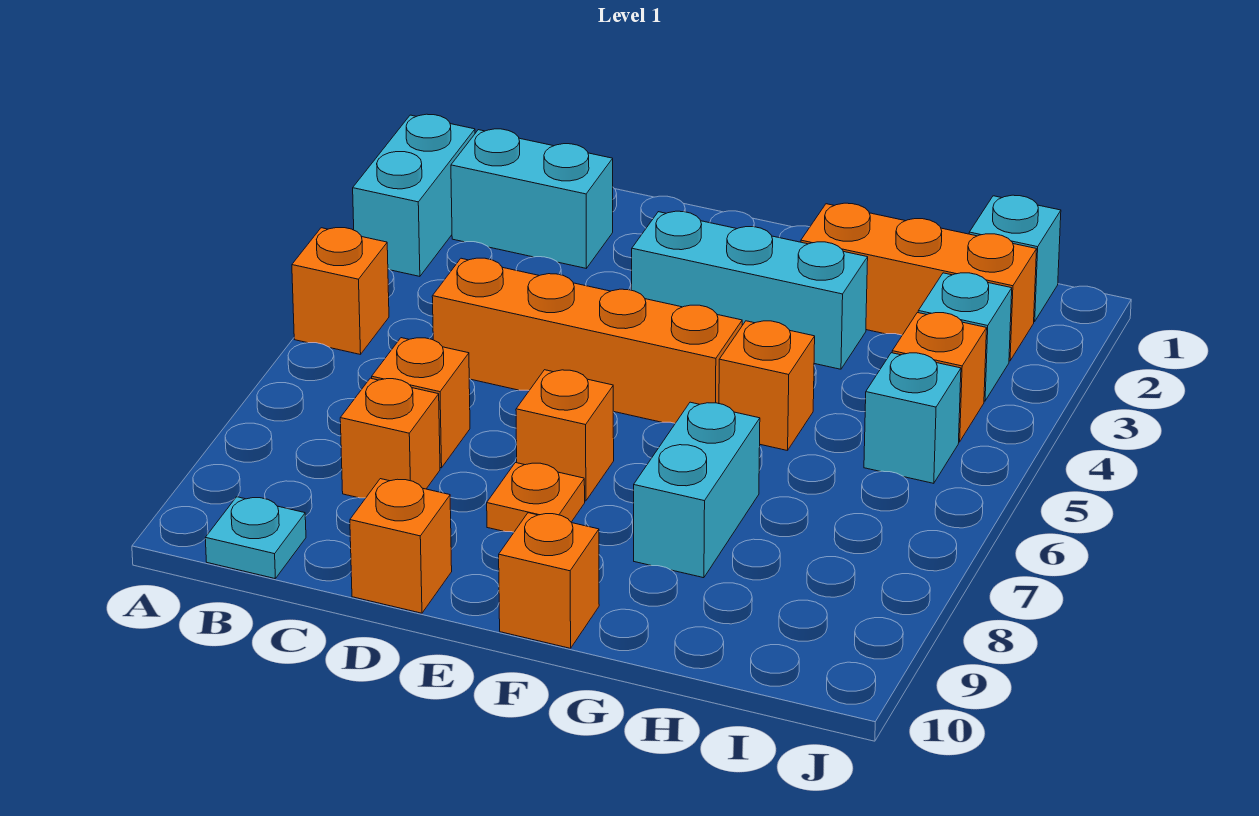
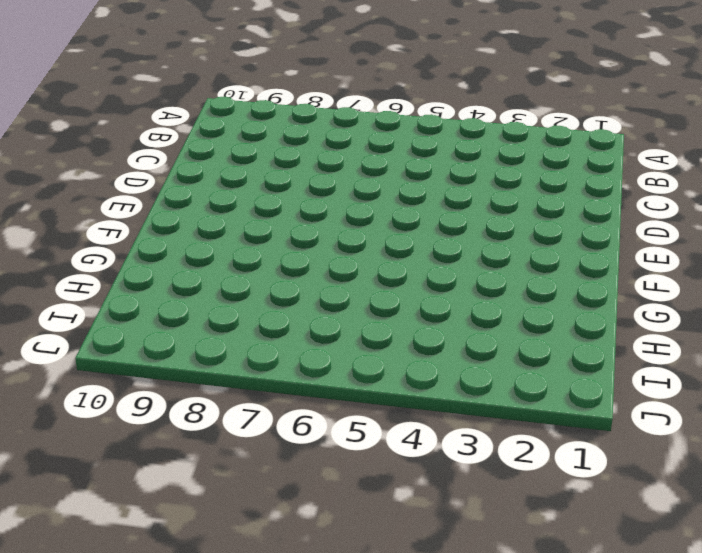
none -> cyan 1x2 brick [353,114,475,276]
none -> orange 1x1 brick [292,228,389,355]
none -> cyan 1x2 brick [451,129,613,268]

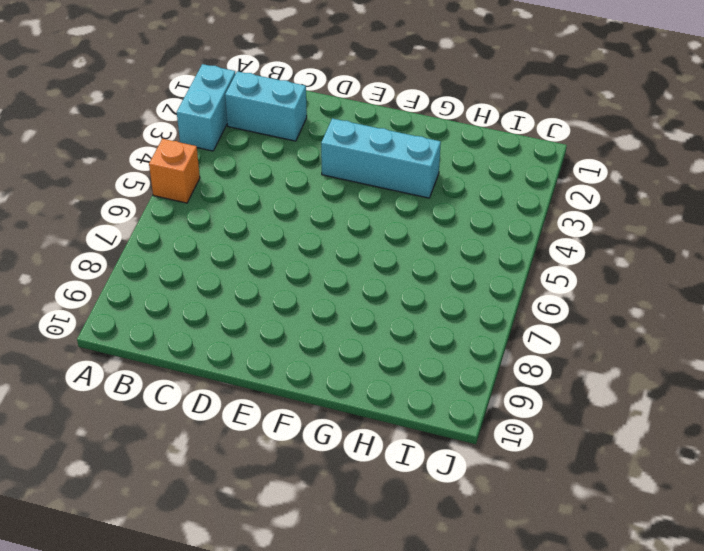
none -> cyan 1x1 plate [205,497,306,579]
none -> orange 1x4 brick [432,258,742,423]
none -> orange 1x1 brick [372,338,470,468]

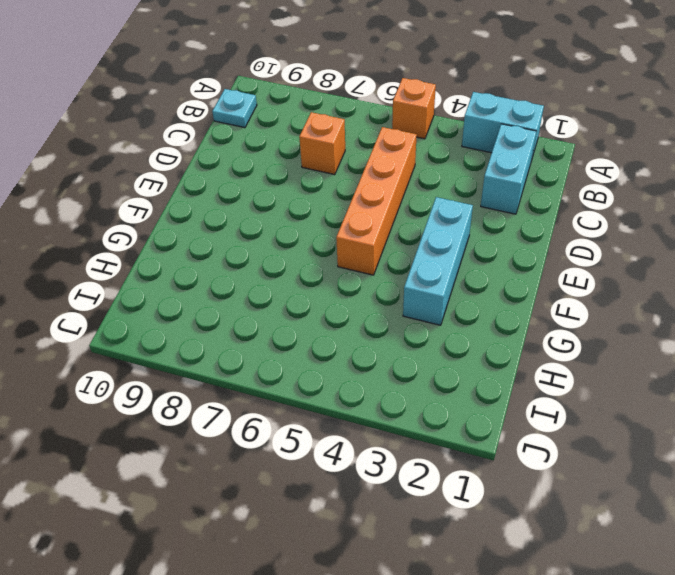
none -> orange 1x1 brick [340,378,440,498]
none -> orange 1x1 brick [350,479,452,613]
none -> orange 1x1 brick [516,370,614,501]

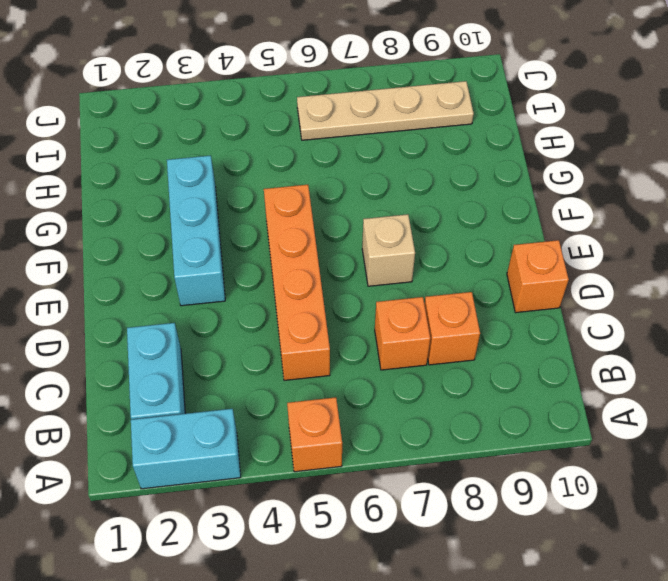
tan 1x1 brick [362,214,415,286] -> orange 1x1 brick [516,370,614,501]
tan 1x4 plate [297,81,474,140] -> none
none -> cyan 1x1 plate [205,497,306,579]
none -> orange 1x1 plate [487,463,585,532]
none -> orange 1x1 brick [499,513,599,648]

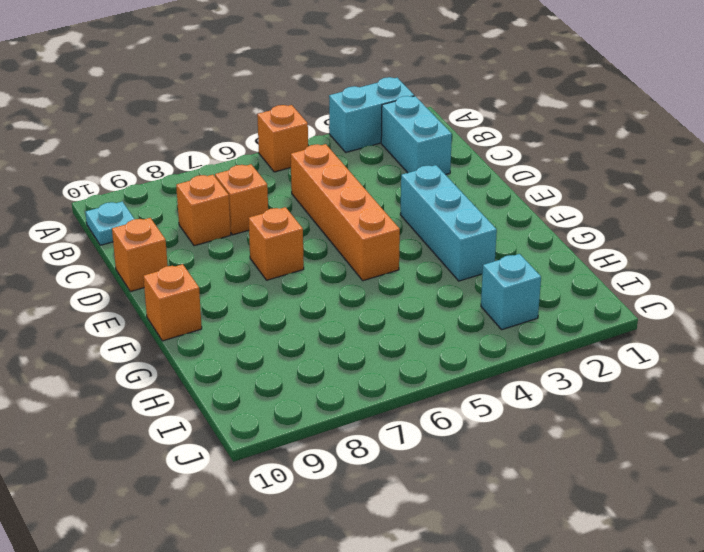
none -> orange 1x1 plate [487,463,585,532]
none -> orange 1x3 brick [801,203,1037,361]
none -> orange 1x1 brick [719,321,815,451]

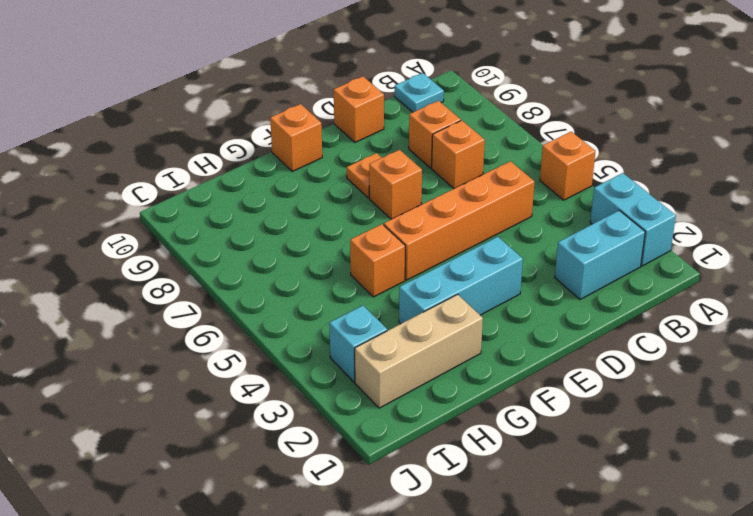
tan 1x3 brick [355,294,483,408] -> orange 1x3 brick [801,203,1037,361]
none -> cyan 1x2 brick [634,402,760,578]
none -> cyan 1x1 brick [969,195,1061,322]
none -> orange 1x1 brick [892,313,987,442]

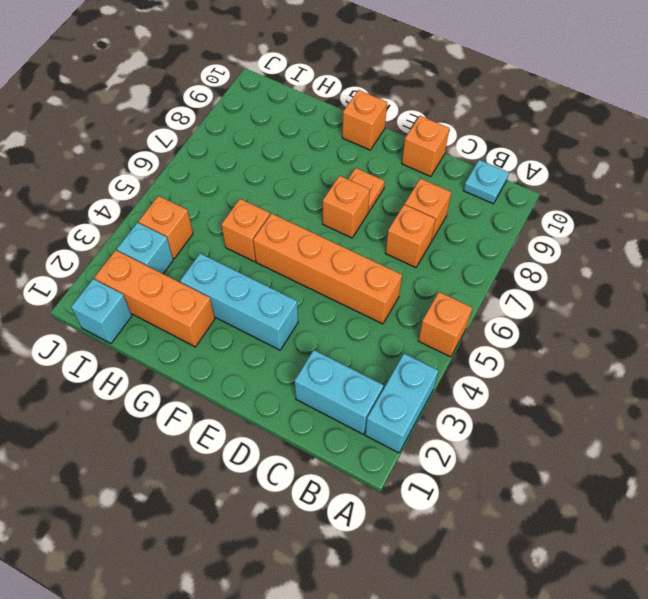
none -> cyan 1x2 brick [634,402,760,578]
none -> cyan 1x1 brick [864,353,961,483]

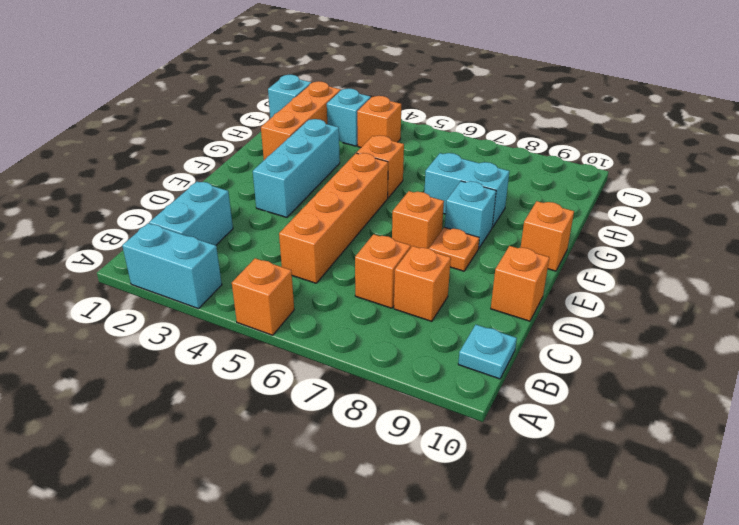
cyan 1x1 brick [445,181,496,249] -> cyan 1x1 brick moved to [864,353,961,483]

